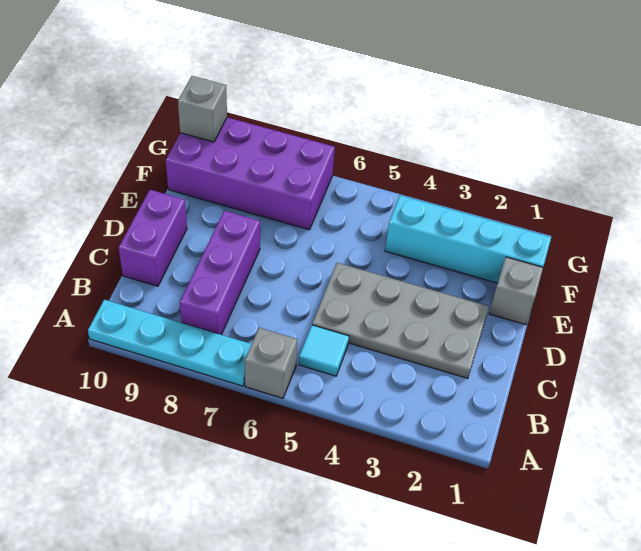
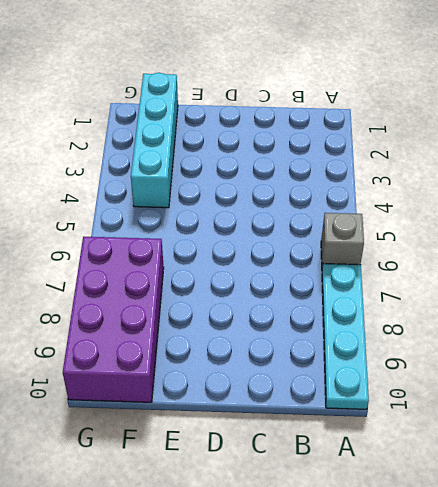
none -> cyan 1x1 tile [299,325,349,376]
none -> purple 1x3 brick [180,211,260,335]

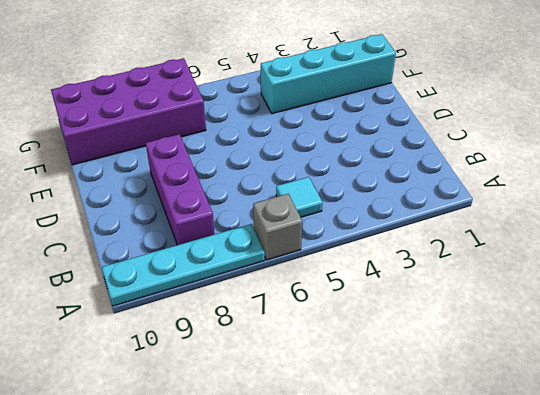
none -> grey 2x4 plate [312,263,489,378]
none -> purple 1x2 brick [119,190,187,286]

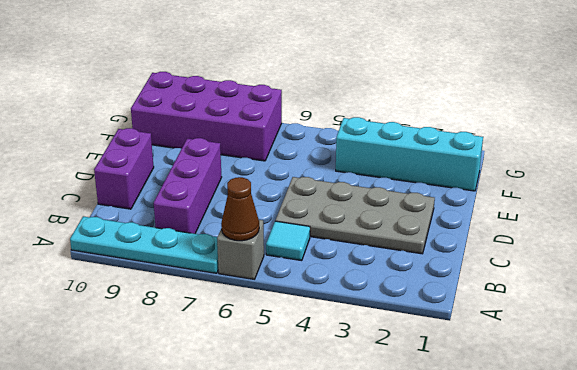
brown 1x1 cone [221,177,259,241] -> none
none -> grey 1x1 brick [489,257,543,325]
none -> grey 1x1 brick [178,76,227,142]

